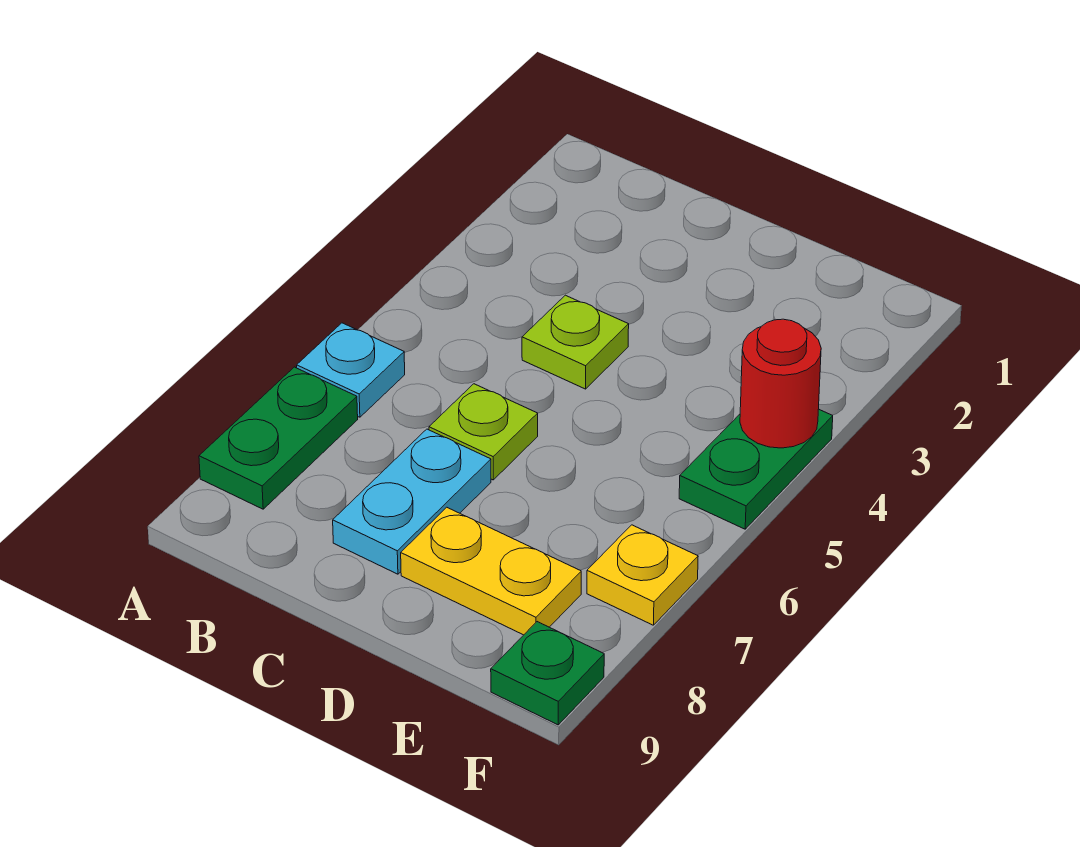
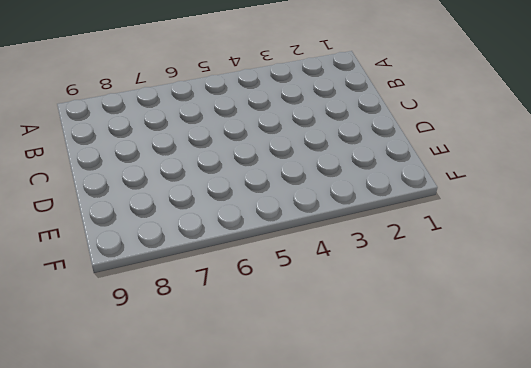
none -> cyan 1x1 plate [297,323,405,417]
none -> green 1x2 plate [199,367,358,509]

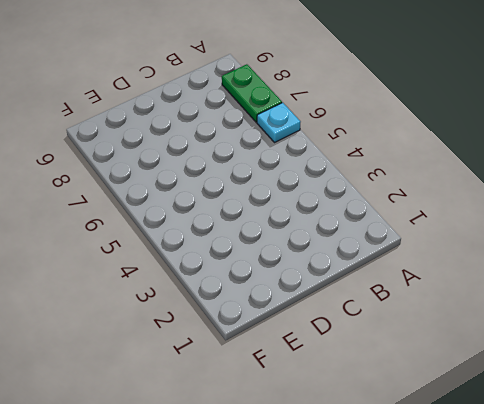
none -> lime 1x1 plate [522,295,629,389]
none -> lime 1x1 plate [429,384,538,480]

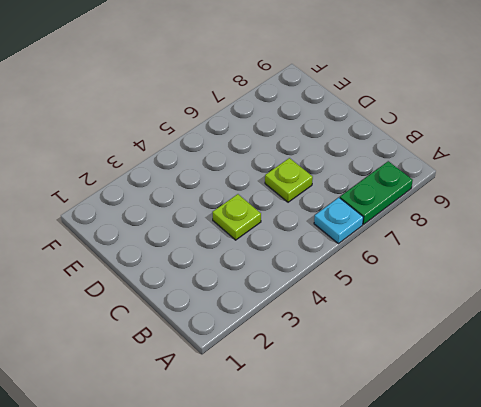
none -> cyan 1x2 plate [333,429,491,574]
none -> yellow 1x2 plate [401,507,581,635]

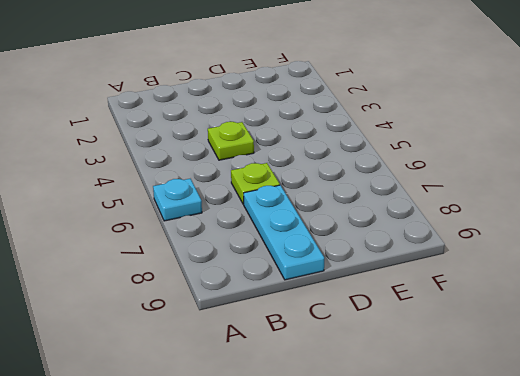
cyan 1x3 plate [244,185,324,280] -> cyan 1x2 plate [333,429,491,574]
none -> green 1x2 plate [199,367,358,509]
none -> yellow 1x2 plate [401,507,581,635]

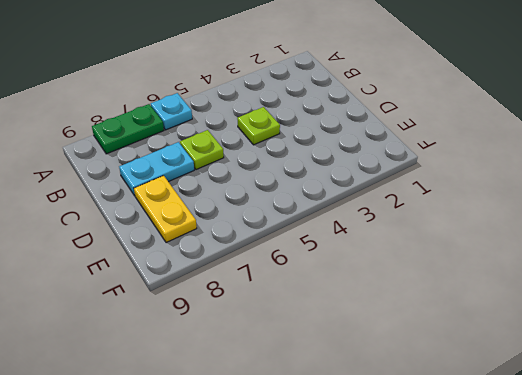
none -> green 1x2 plate [679,409,833,529]
none -> yellow 1x1 plate [587,525,698,625]

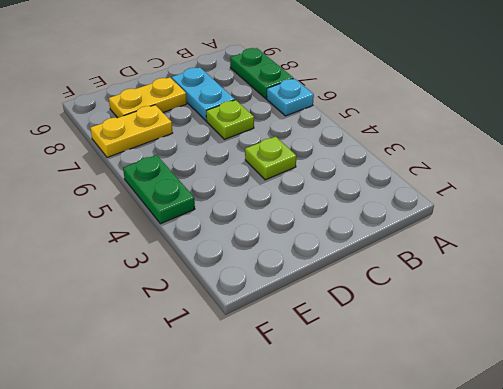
yellow 1x2 plate [90,105,173,157] -> yellow 1x1 plate [587,525,698,625]
none -> green 1x1 plate [491,622,604,725]
none -> red 1x1 round brick [740,319,821,448]

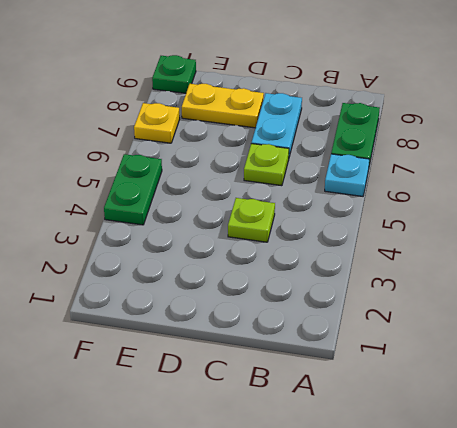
none -> red 1x1 round brick [740,319,821,448]

